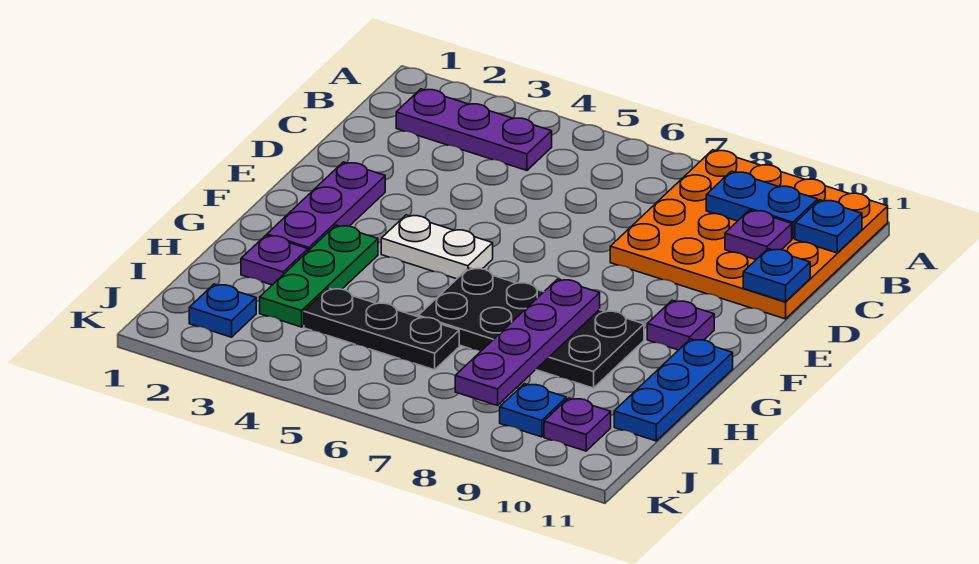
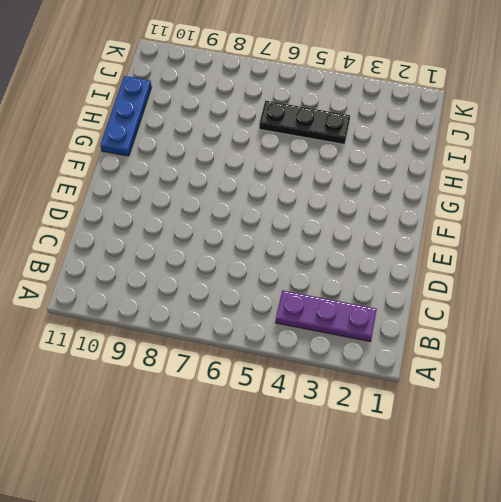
none -> orange 4x4 plate [610,150,888,319]
none -> purple 1x3 plate [267,162,385,251]
none -> white 1x2 plate [381,215,493,279]

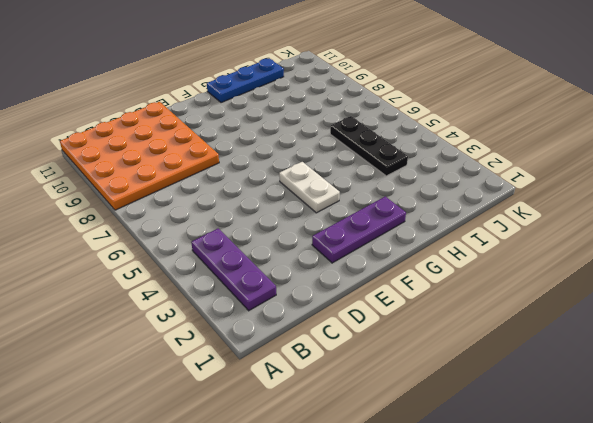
none -> purple 1x1 plate [647,300,714,350]
none -> green 1x3 plate [260,225,378,327]
none -> black 2x4 plate [418,268,644,388]

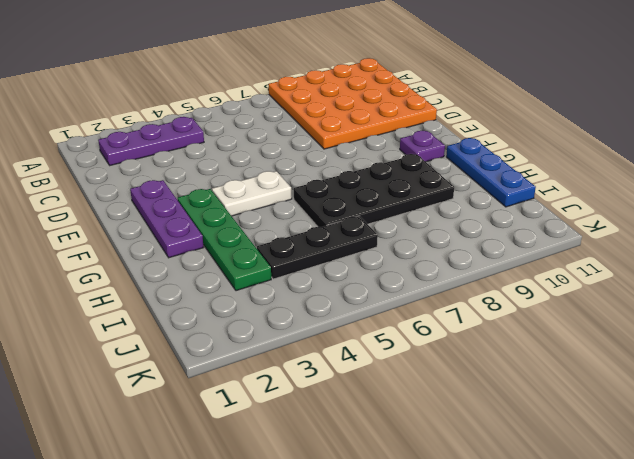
green 1x4 plate [178,189,271,291] -> green 1x3 plate [260,225,378,327]
none -> purple 1x1 plate [241,235,308,285]
none -> blue 1x1 plate [189,284,256,337]
none -> blue 1x1 plate [500,384,566,437]

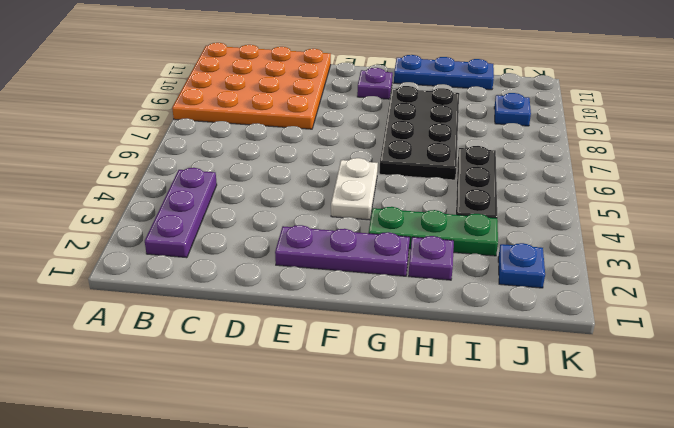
none -> purple 1x1 plate [544,398,611,451]
none -> blue 1x2 plate [706,171,818,239]
none -> blue 1x1 plate [795,200,862,253]

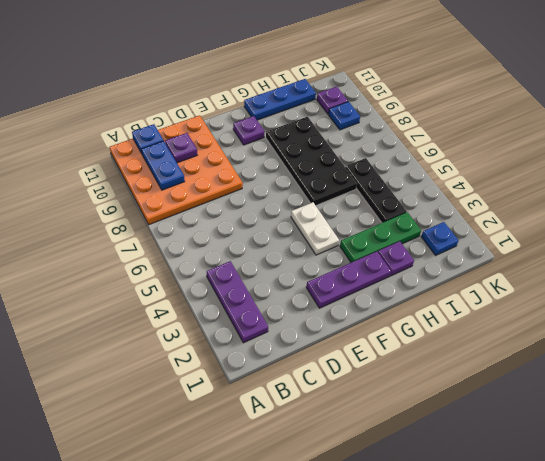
none -> blue 1x1 plate [743,249,810,302]
none -> purple 1x4 plate [455,279,600,406]

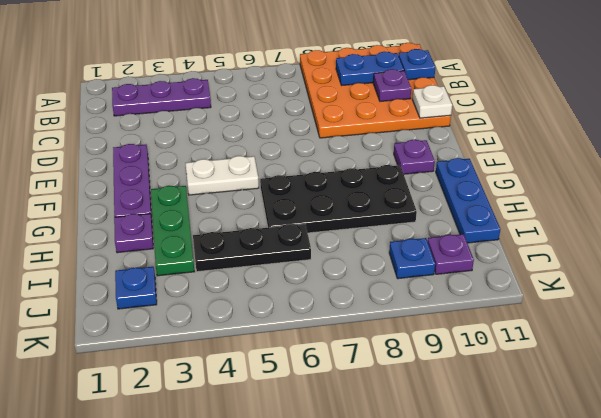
white 1x1 plate [412,85,452,118] -> blue 1x1 plate [743,249,810,302]
none -> purple 1x4 plate [455,279,600,406]

